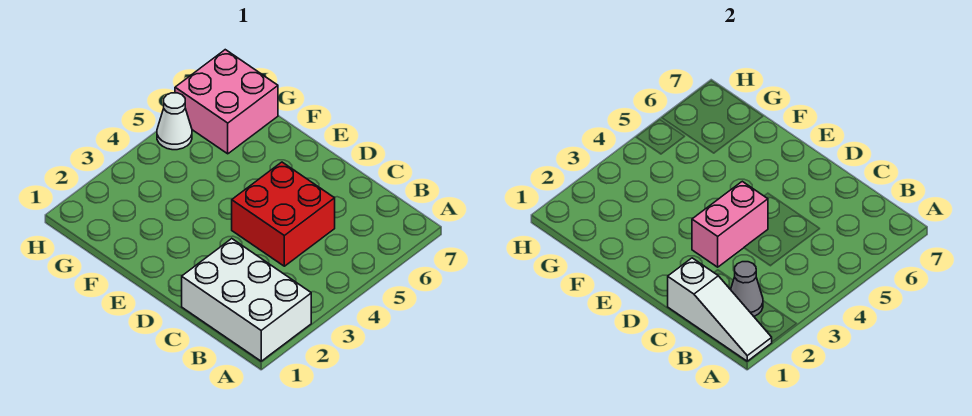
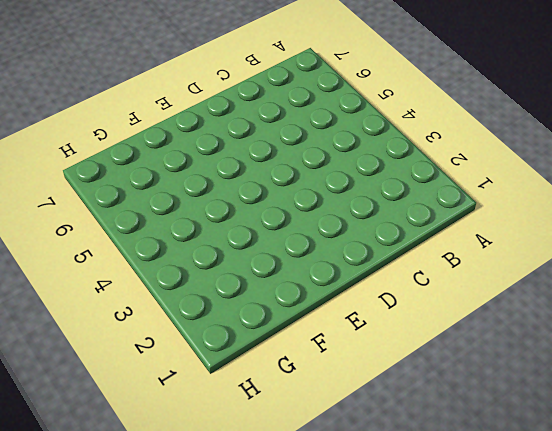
none -> white 2x3 brick [182,239,311,361]
none -> red 2x2 brick [232,162,335,266]

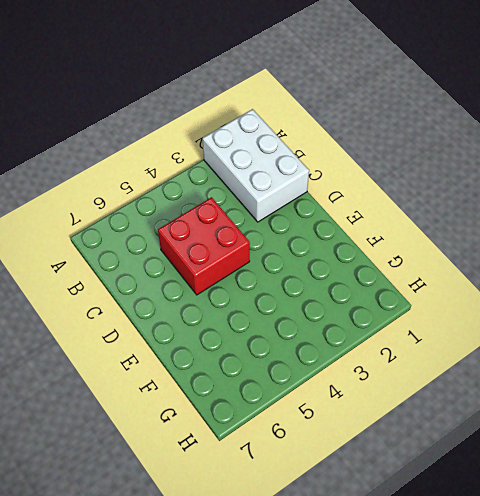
none -> pink 2x2 brick [175,50,278,154]
none -> white 1x1 cone [157,93,192,150]

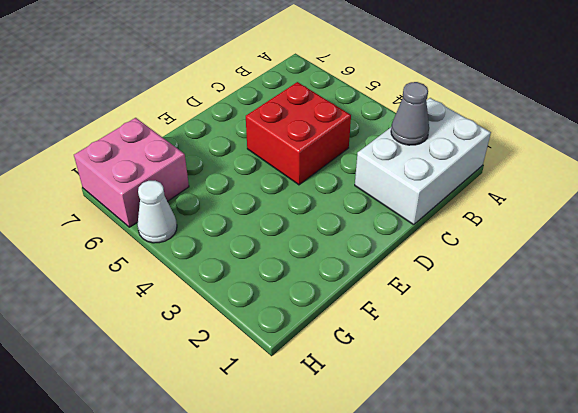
none -> white 1x3 slope [668,258,772,361]
none -> pink 1x2 brick [692,181,768,267]

